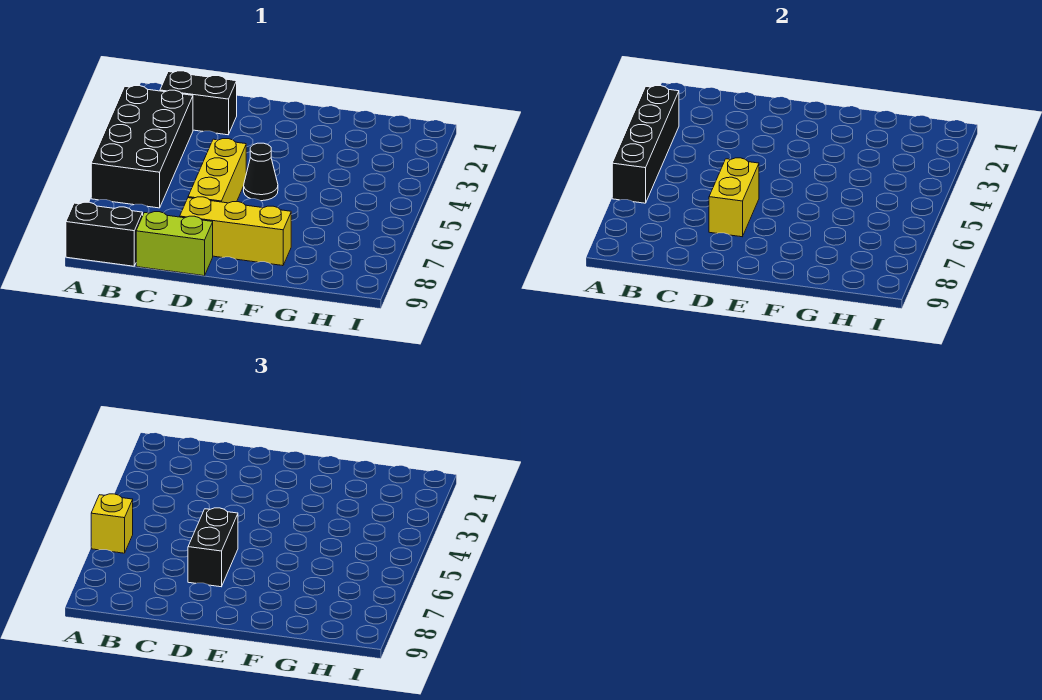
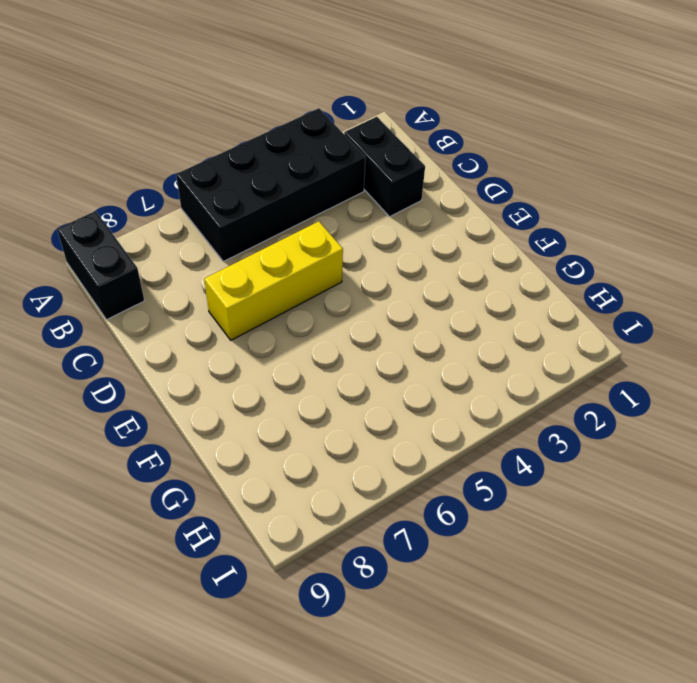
none -> lime 1x2 brick [136,212,213,276]
none -> yellow 1x3 brick [180,197,291,266]

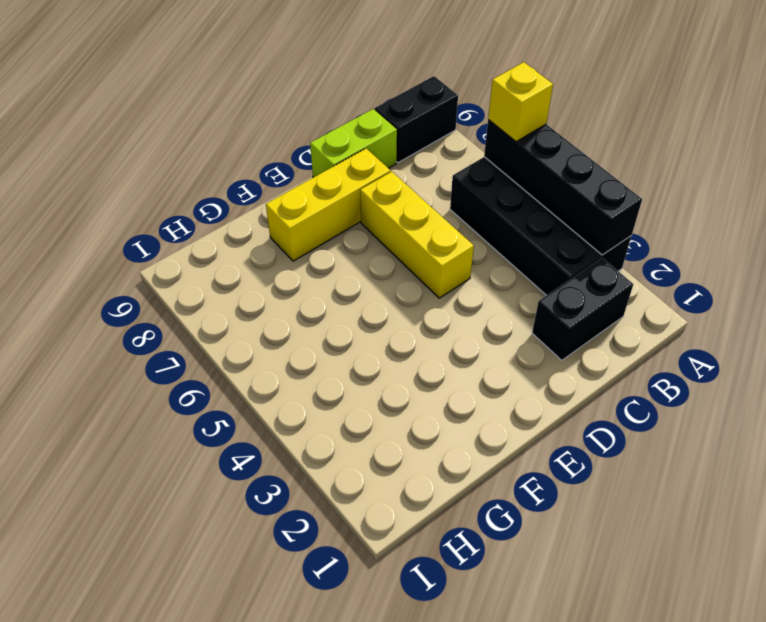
none -> black 1x1 cone [244,143,278,201]
none -> yellow 1x2 brick [709,158,759,237]

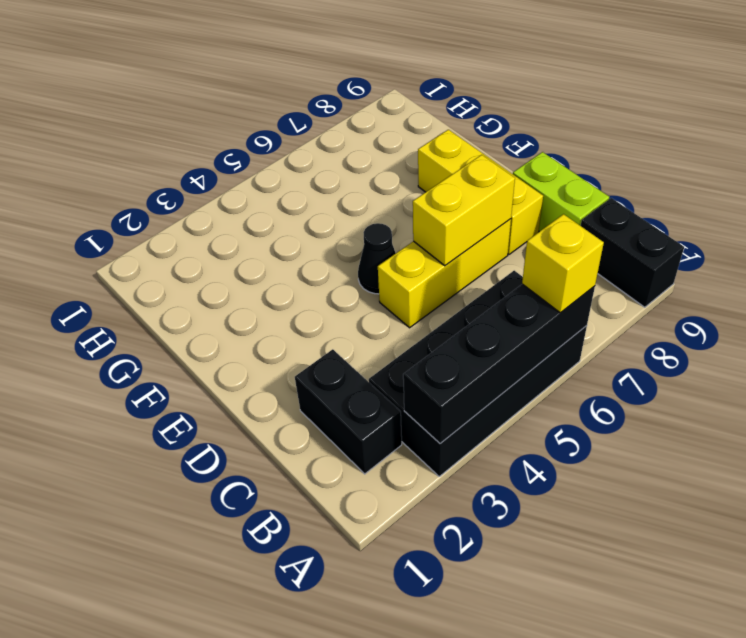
none -> black 1x2 brick [188,508,238,587]

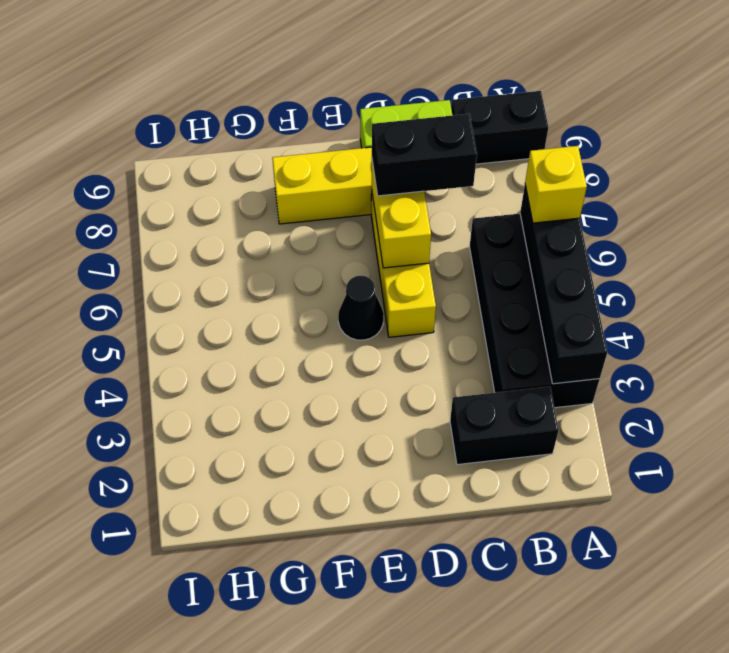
black 1x2 brick [372,114,477,196] -> black 1x2 brick turned to [188,508,238,587]

